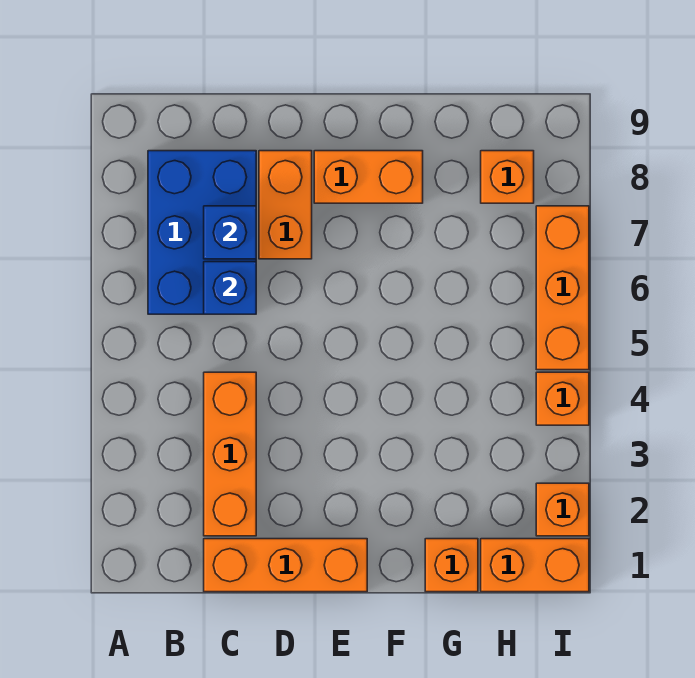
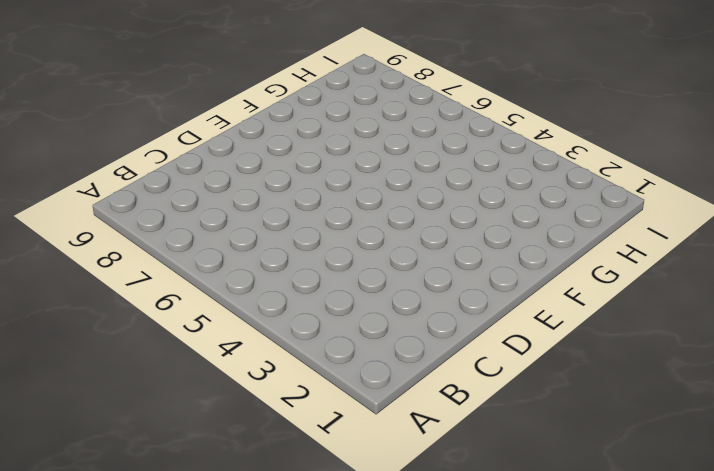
none -> blue 2x3 brick [148,151,256,314]
none -> orange 1x3 brick [204,539,367,592]
none -> orange 1x3 brick [204,372,256,536]

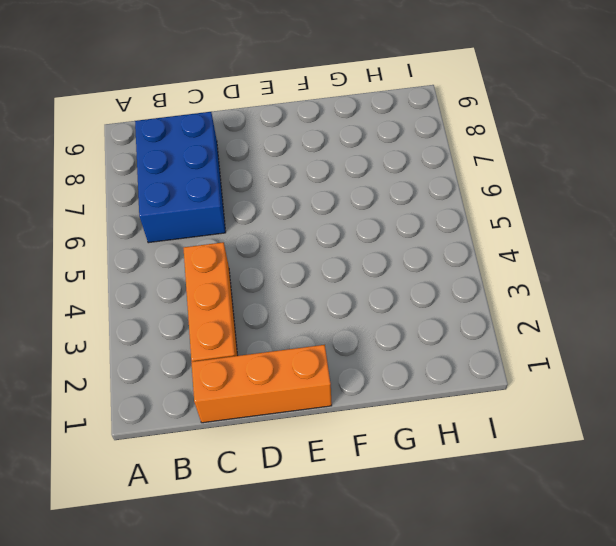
none -> orange 1x2 brick [259,151,312,259]
none -> orange 1x2 brick [314,151,423,203]
none -> orange 1x1 brick [425,539,478,592]

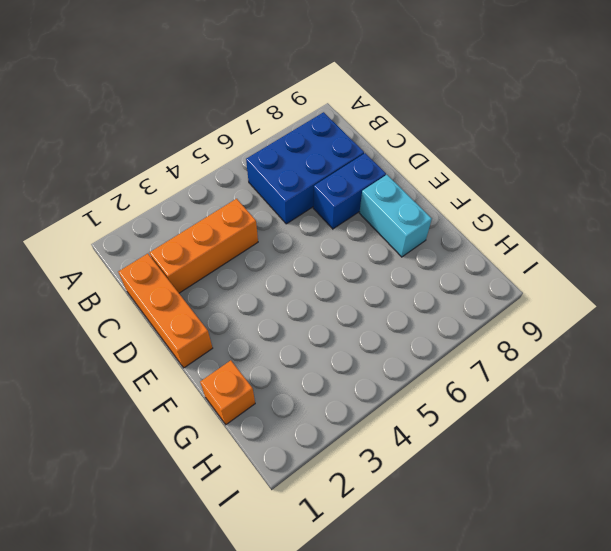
blue 1x2 brick [313,153,386,229] -> orange 1x2 brick [259,151,312,259]
cyan 1x2 brick [359,175,432,257] -> orange 1x2 brick [314,151,423,203]
none -> orange 1x2 brick [481,539,589,592]
none -> orange 1x1 brick [481,151,534,203]
none -> orange 1x1 brick [536,483,589,536]

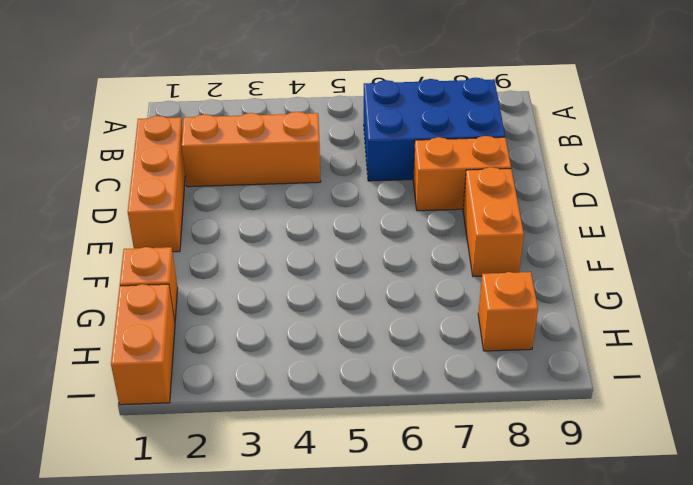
none -> orange 1x1 brick [536,483,589,536]
none -> orange 1x1 brick [536,372,589,425]
none -> orange 1x3 brick [536,206,589,370]

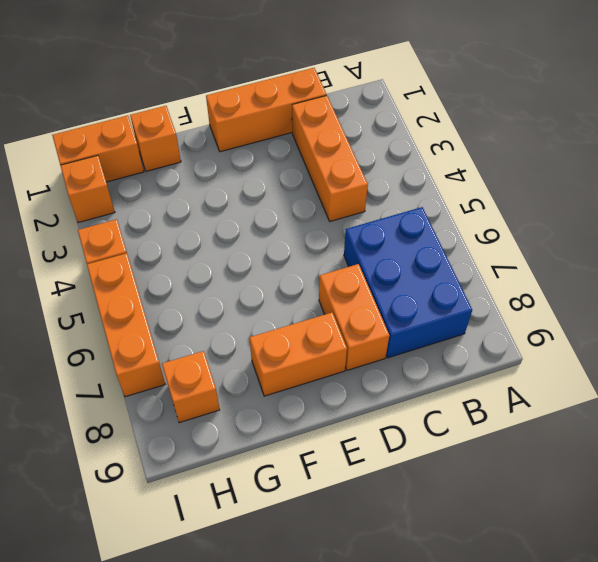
none -> blue 1x1 brick [204,262,256,314]
none -> blue 1x1 brick [204,206,256,259]

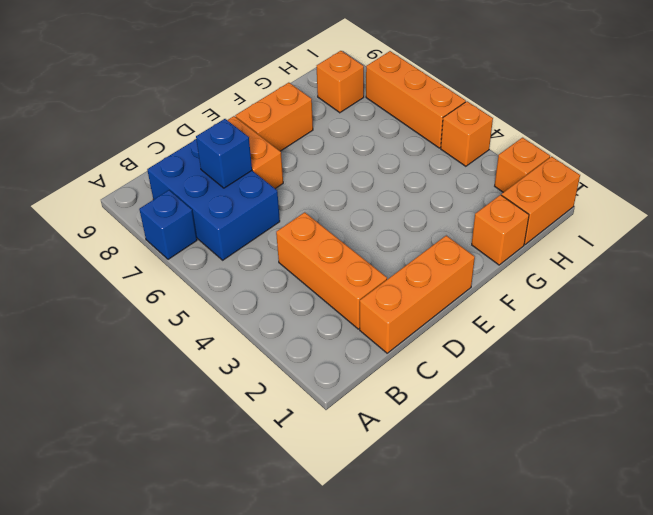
blue 1x1 brick [139,190,197,259] -> blue 1x1 brick moved to [204,262,256,314]

